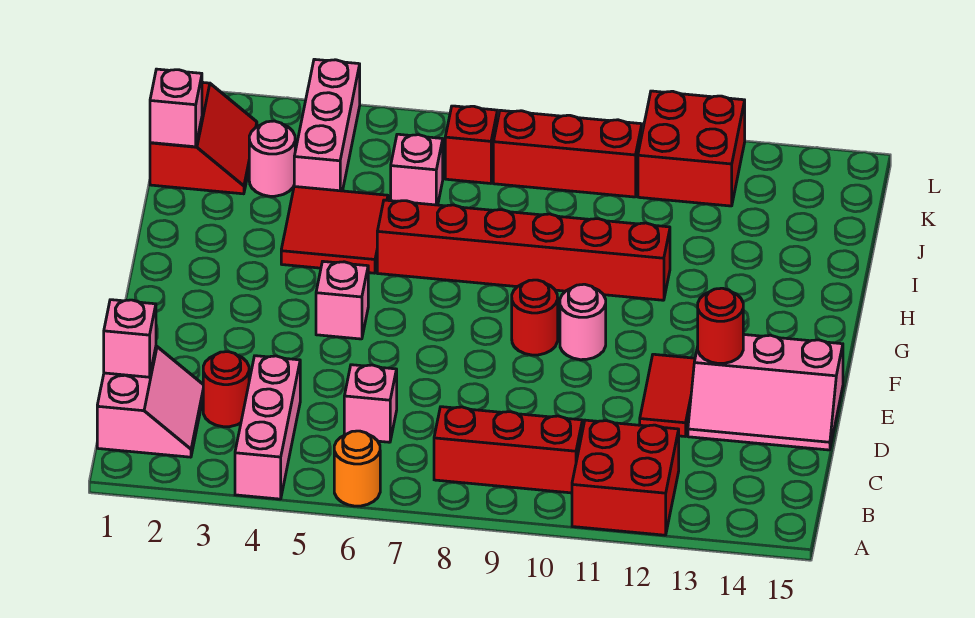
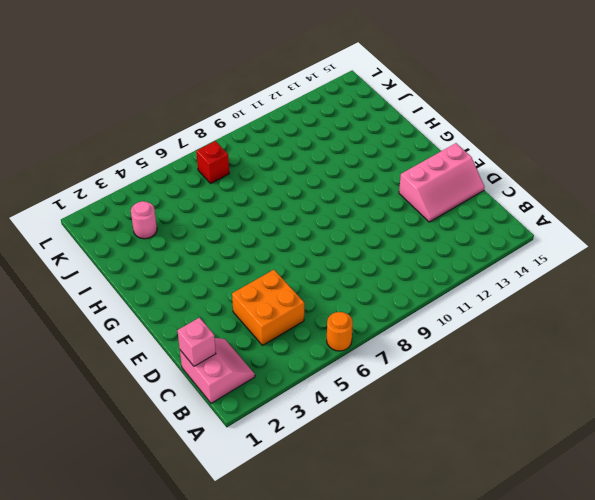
orange 2x2 brick [232,270,304,345] -> pink 1x3 brick [235,356,300,499]
none -> red 2x2 brick [572,420,679,535]
none -> red 1x3 brick [434,407,582,493]
none -> red 1x1 round brick [203,352,249,427]

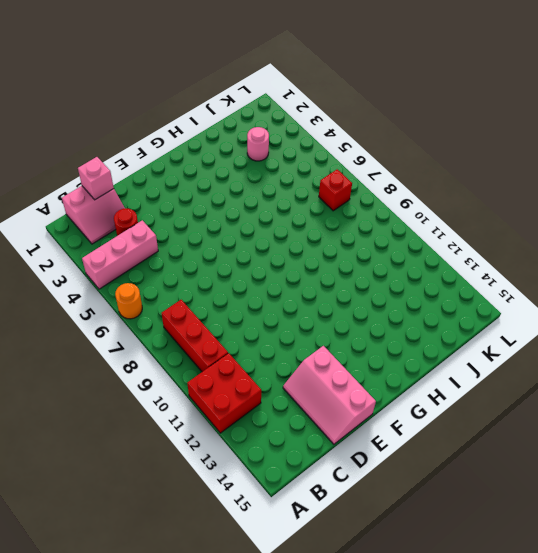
none -> pink 1x1 brick [344,365,397,442]
none -> red 1x2 tile [640,354,695,436]
none -> pink 1x1 brick [316,261,368,339]

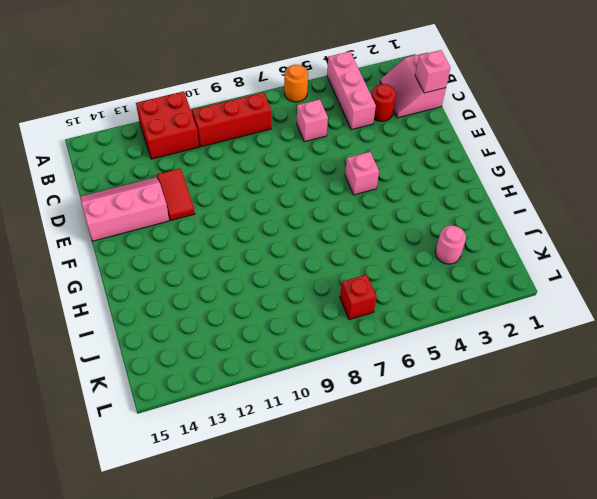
none -> red 1x1 round brick [512,280,558,355]
none -> pink 1x1 round brick [560,284,606,360]
none -> red 2x2 tile [281,186,388,273]

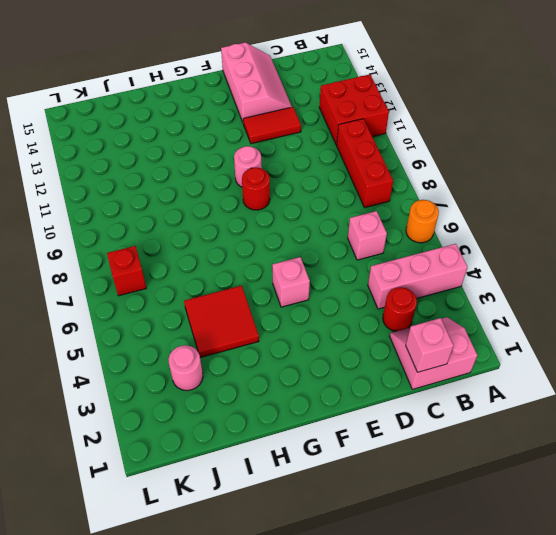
none -> red 1x6 brick [377,200,670,300]
none -> red 2x2 slope [150,82,257,194]
none -> pink 1x3 brick [294,59,360,191]

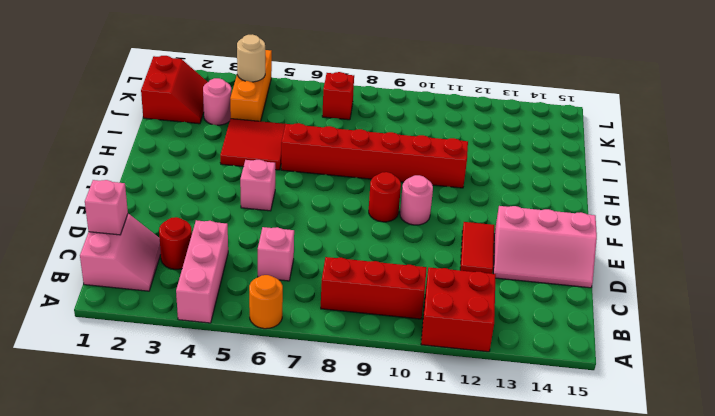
orange 1x3 brick [230,50,272,121] -> pink 1x3 brick [294,59,360,191]
tan 1x1 round brick [237,34,265,82] -> none
none -> pink 1x1 brick [391,134,443,205]
none -> red 1x3 brick [493,110,642,197]
none -> red 2x2 brick [638,91,745,206]

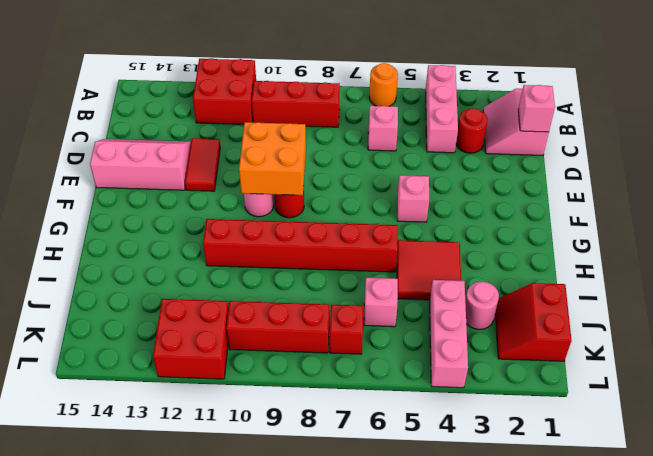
orange 2x2 brick [239,122,306,195] -> none
none -> red 1x1 round brick [698,288,743,363]
none -> pink 1x1 brick [150,69,202,147]

